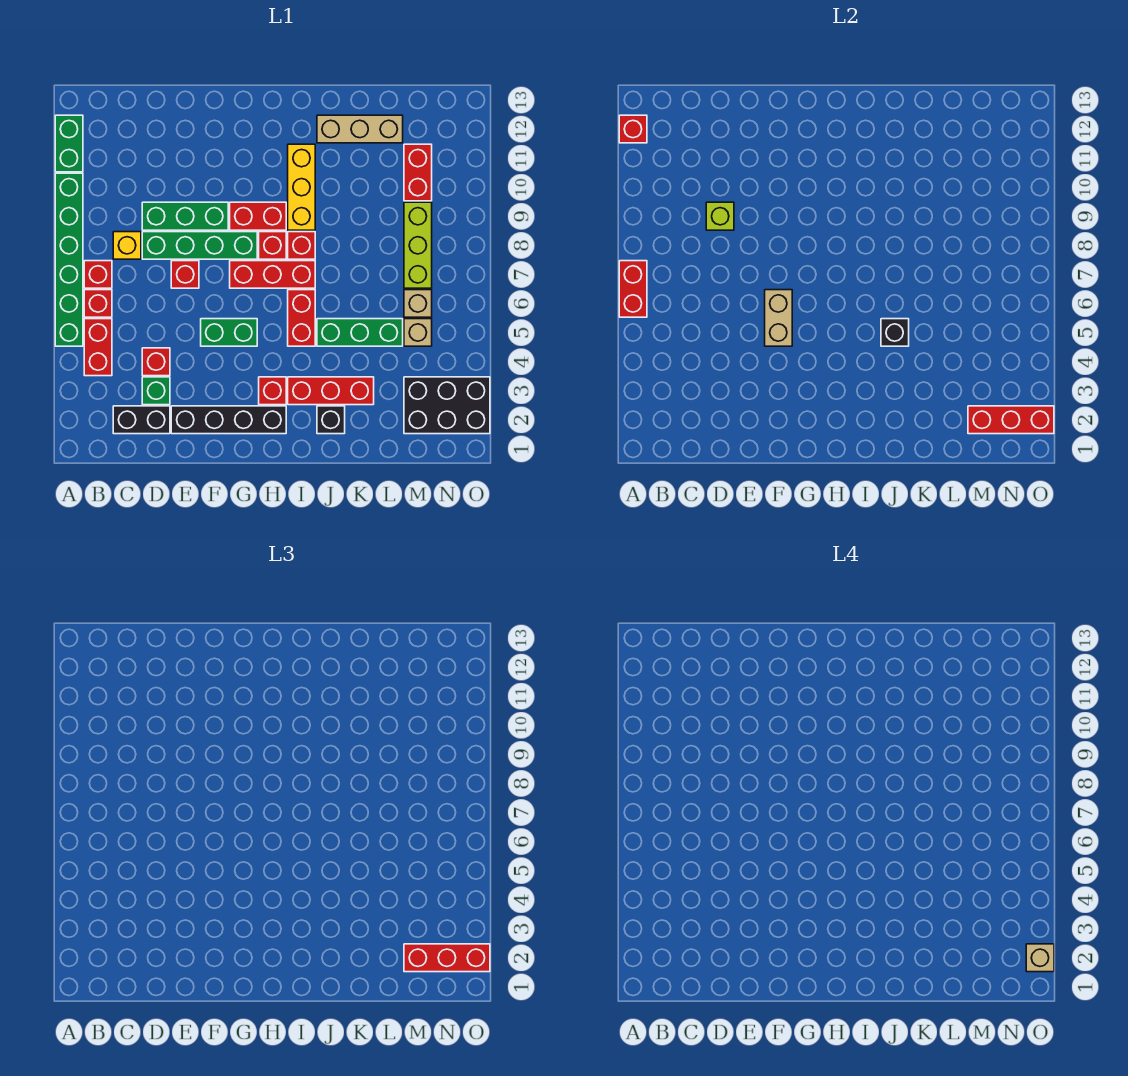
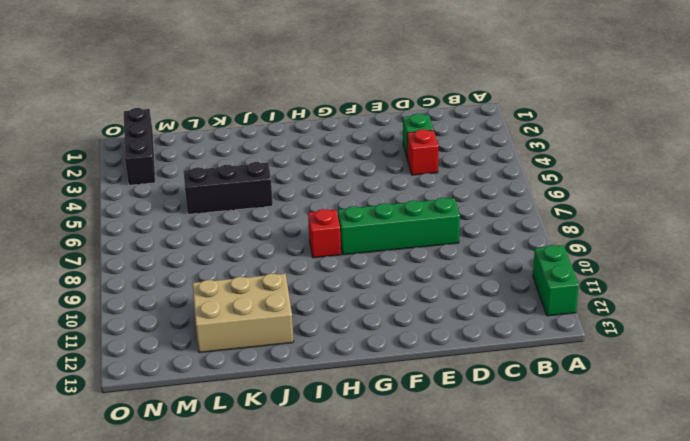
black 1x3 brick [184,162,273,214] -> green 1x3 brick [317,319,403,346]
tan 2x3 brick [192,273,294,353] -> tan 1x3 brick [317,115,403,143]
black 1x3 brick [124,108,156,185] -> black 2x3 brick [404,377,490,434]
none -> green 1x6 brick [55,173,83,346]
none -> red 1x2 brick [84,319,112,376]
none -> red 1x1 brick [84,290,112,317]
none -> red 1x1 brick [84,261,112,288]

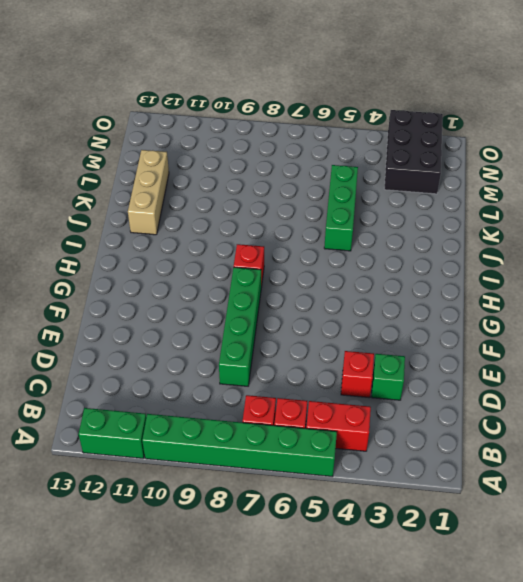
none -> black 1x2 brick [113,406,170,434]
none -> yellow 1x1 brick [113,232,141,259]
none -> green 1x3 brick [142,202,228,230]
none -> black 1x4 brick [171,406,286,434]

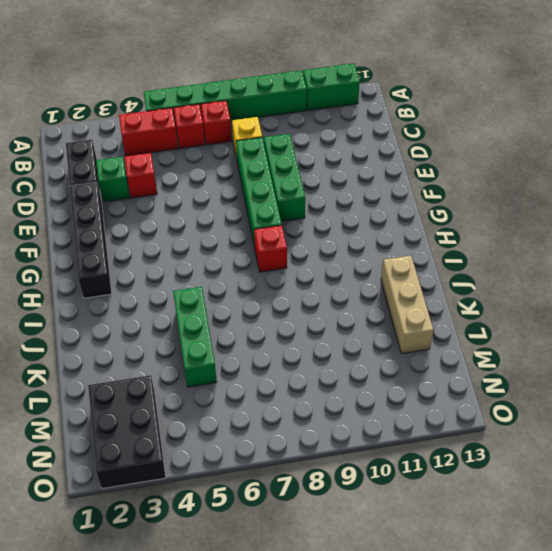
none -> red 1x1 brick [171,261,199,288]
none -> green 1x2 brick [201,319,257,346]
none -> red 1x3 brick [230,261,315,288]
none -> red 1x2 brick [230,202,286,230]

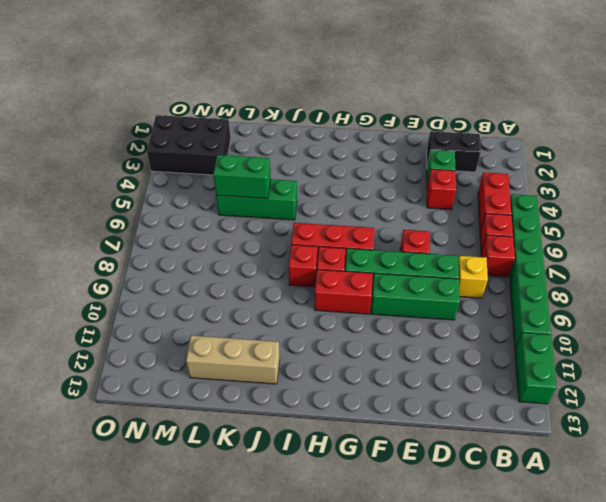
green 1x2 brick [213,155,271,199] -> green 1x2 brick moved to [201,319,257,346]
none -> black 1x4 brick [171,406,286,434]
none -> red 1x1 brick [259,377,286,405]
none -> red 1x3 brick [288,377,374,405]
none -> red 1x2 brick [288,290,315,346]

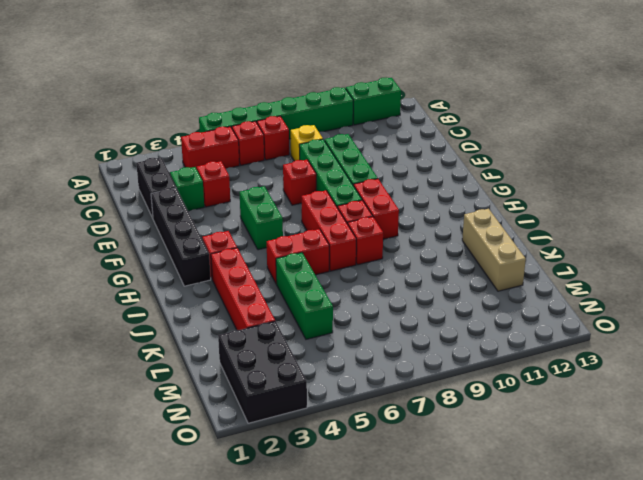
red 1x4 brick [211,248,275,330] -> red 1x3 brick [288,377,374,405]
none -> yellow 1x3 brick [288,144,315,230]
none -> black 1x1 brick [317,406,345,434]
none -> tan 1x1 brick [404,319,432,346]
none -> tan 1x1 brick [404,290,432,317]

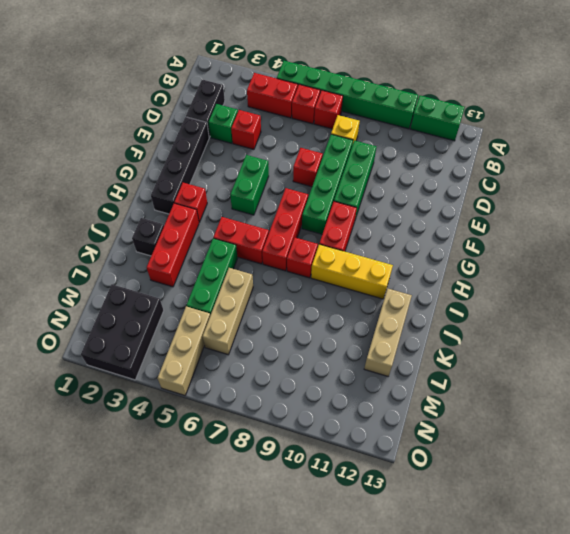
tan 1x3 brick [203,268,253,355] -> tan 1x1 brick [404,290,432,317]
tan 1x3 brick [157,306,210,395] -> tan 1x1 brick [404,319,432,346]
none -> red 1x1 brick [259,232,286,259]
none -> lime 1x3 brick [404,202,432,288]
none -> red 1x2 brick [404,144,432,201]
none -> red 1x2 brick [619,261,647,317]

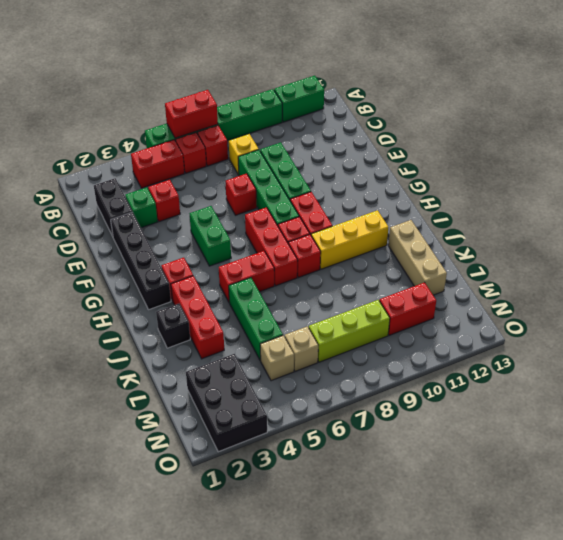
none -> red 1x1 brick [619,115,647,143]
none -> lime 1x1 brick [706,202,734,230]
none -> tan 1x2 brick [765,290,792,346]
none -> black 1x1 brick [881,319,909,346]

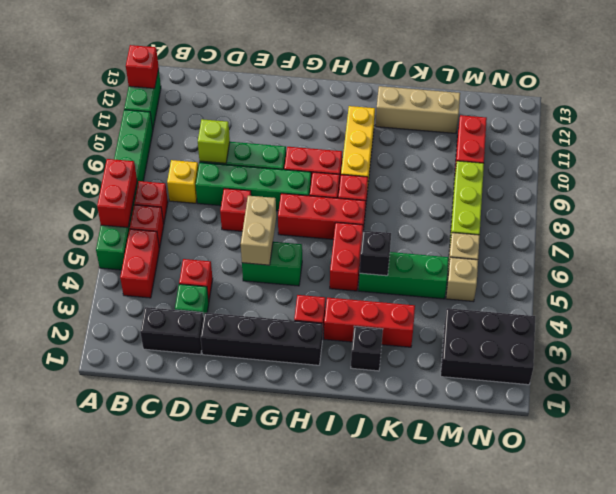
none -> red 1x3 brick [968,406,1054,434]
none -> red 1x3 brick [404,944,490,972]
none -> tan 1x1 brick [1026,944,1054,972]

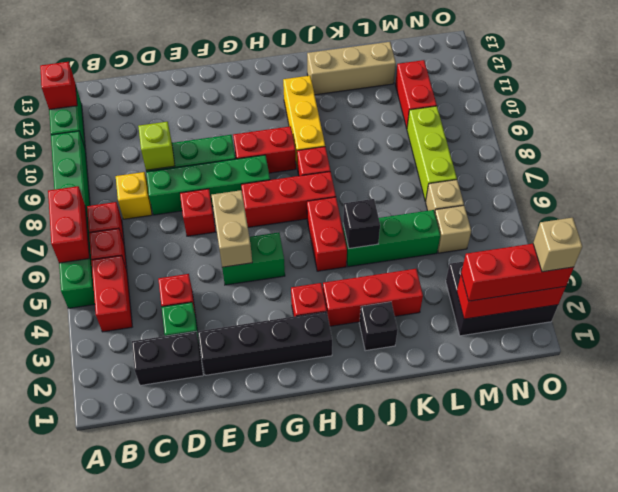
none -> red 1x1 brick [259,232,286,259]

